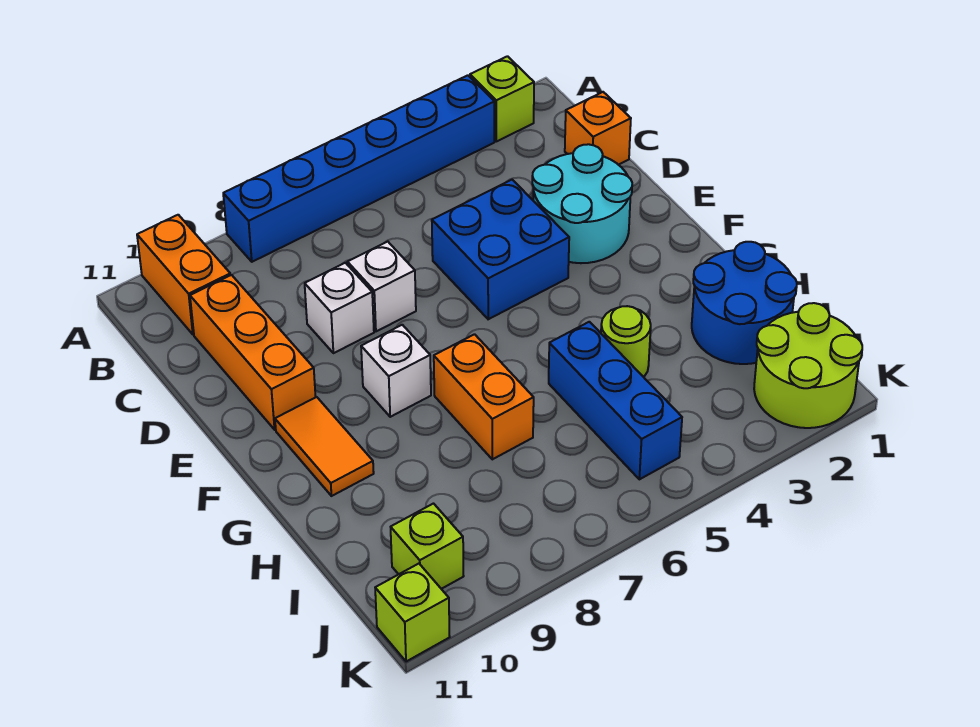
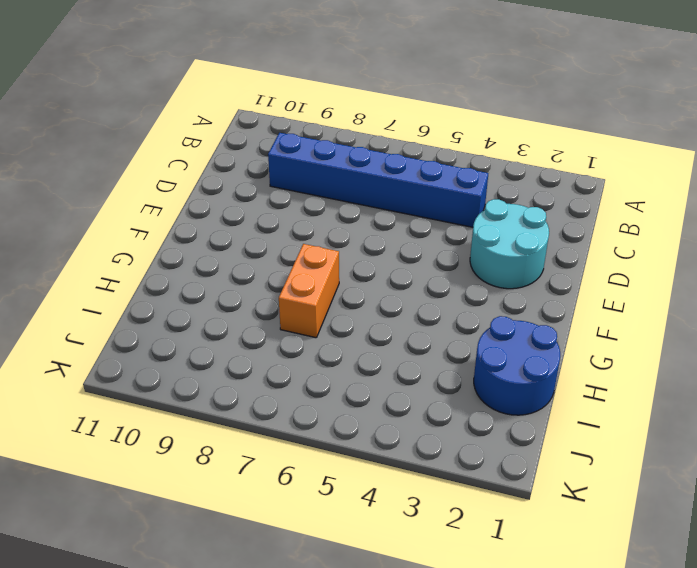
blue 1x6 brick [268,133,488,227] -> blue 1x6 brick moved to [223,75,494,262]
none -> lime 1x1 brick [470,56,534,141]
none -> orange 1x2 brick [137,215,230,334]
none -> orange 1x1 brick [565,92,631,165]

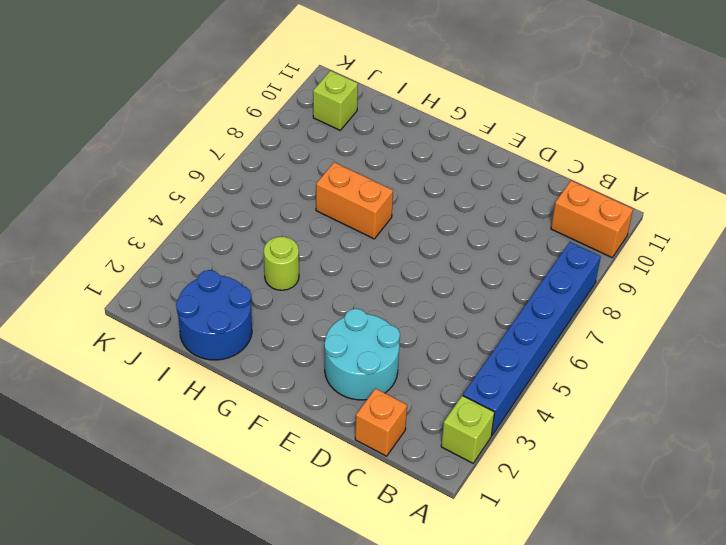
none -> orange 1x3 brick [190,275,316,430]
none -> blue 2x2 brick [432,180,569,319]
none -> white 1x1 brick [347,242,416,331]

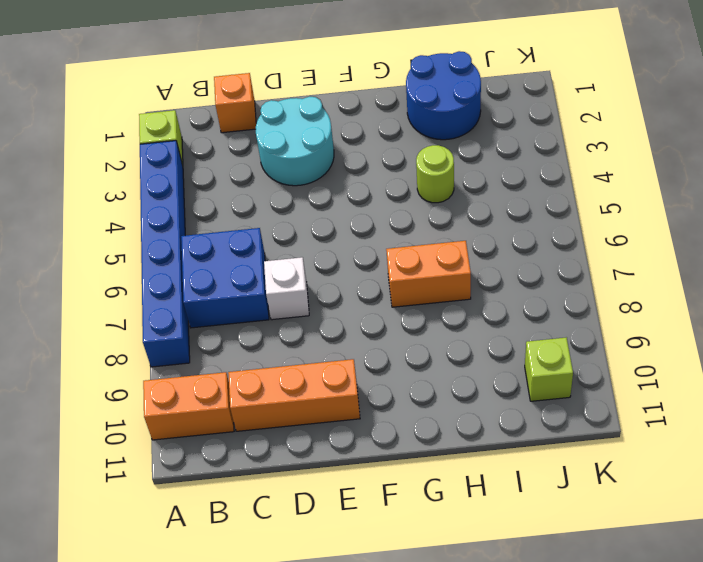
blue 2x2 brick [181,228,269,328] -> blue 2x2 brick moved to [432,180,569,319]
none -> white 1x1 brick [305,263,374,353]
none -> white 1x1 brick [361,325,431,417]
none -> orange 1x2 tile [275,397,374,496]

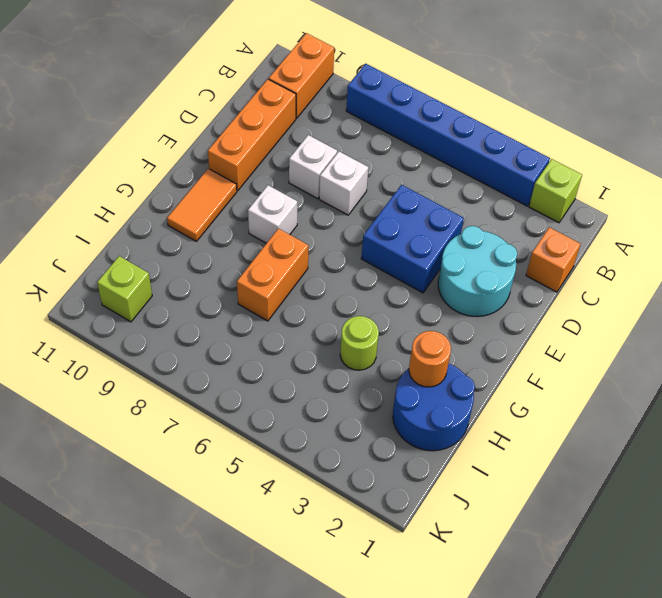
orange 1x1 round brick [409,331,451,387] -> none
none -> blue 1x3 brick [549,322,682,479]
none -> lime 2x2 round brick [754,303,862,428]
none -> lime 1x1 brick [375,564,450,662]

